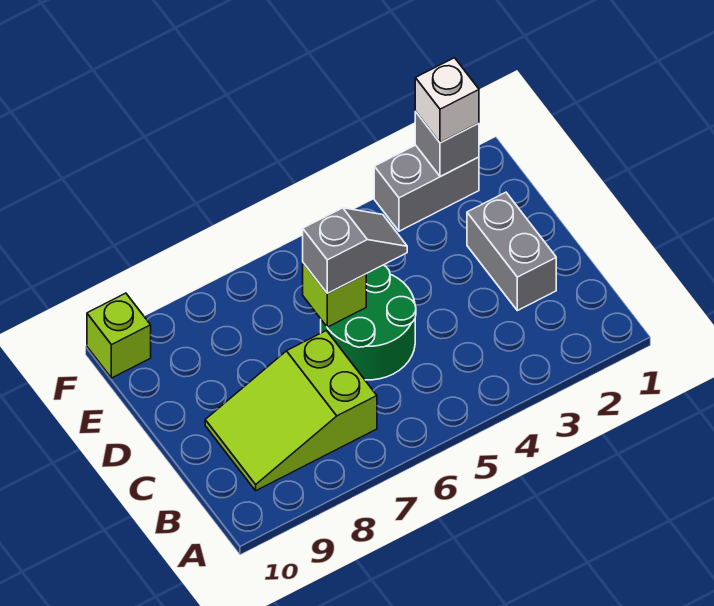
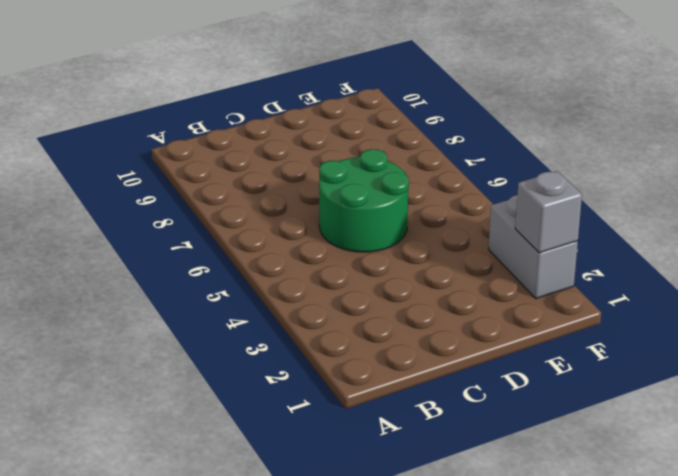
none -> lime 2x3 slope [205,331,377,491]
none -> grey 1x2 brick [467,192,556,311]

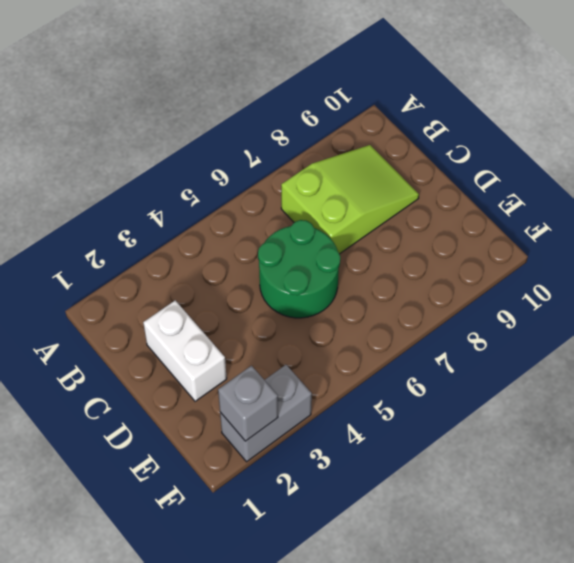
white 1x2 brick [143,301,227,401] -> grey 1x2 brick [467,192,556,311]
none -> lime 1x1 brick [87,293,151,378]
none -> lime 1x1 brick [303,263,366,327]

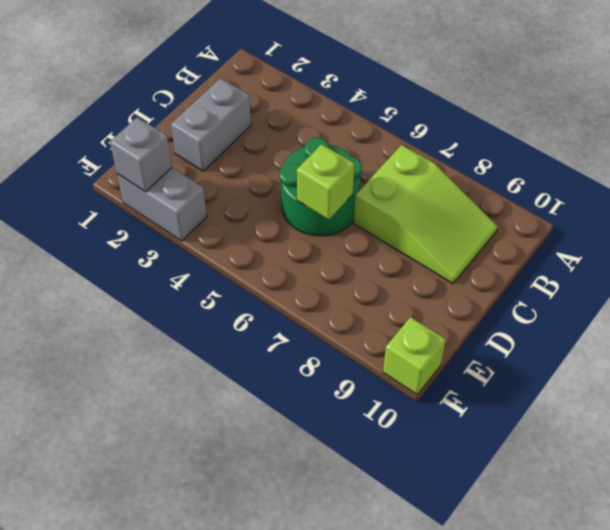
none -> grey 1x2 slope [303,208,407,293]
none -> white 1x1 brick [415,58,479,143]

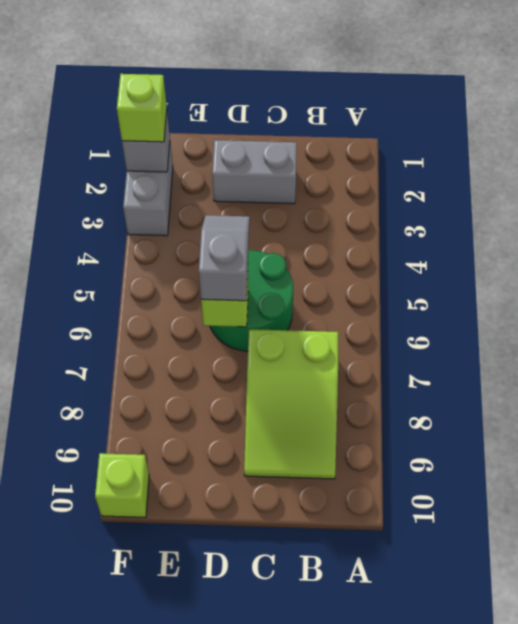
lime 1x1 brick [117,74,167,142] -> white 1x1 brick [415,58,479,143]

